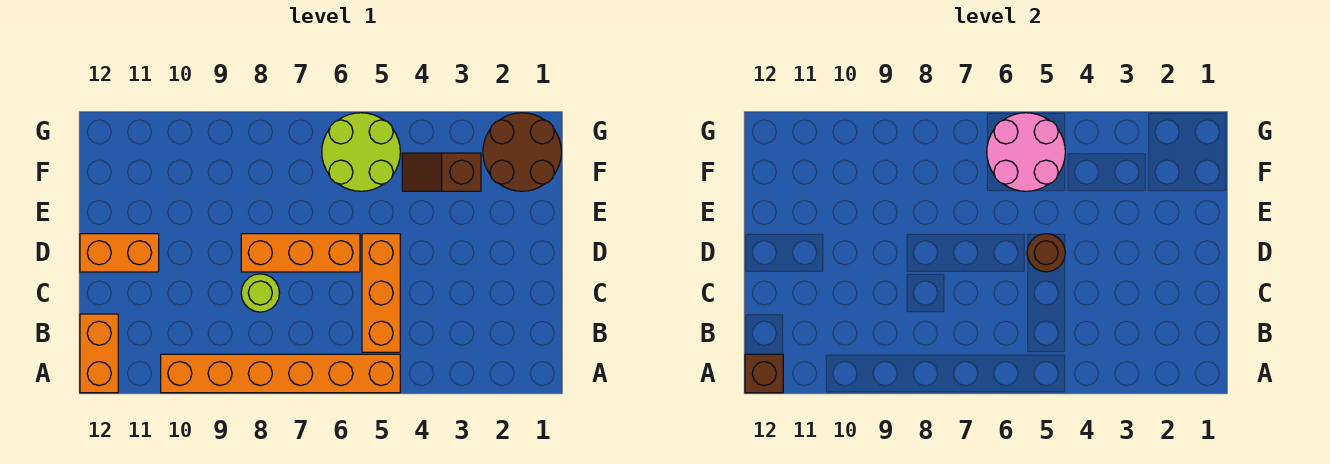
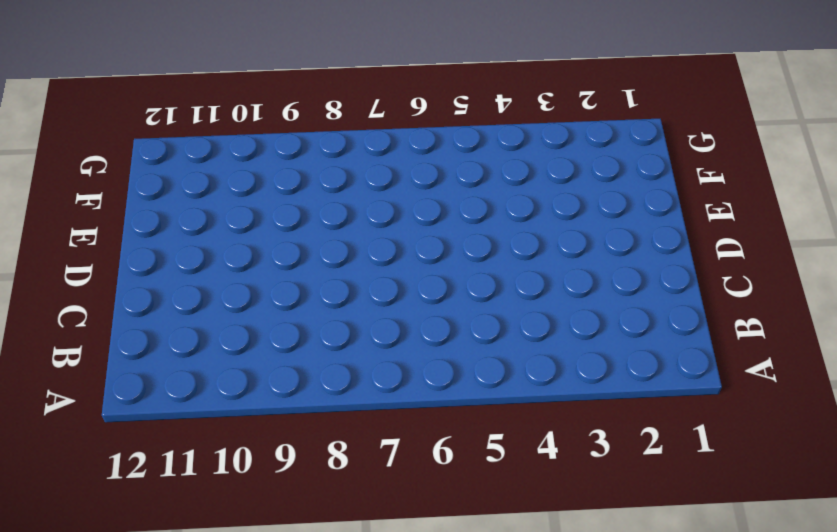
none -> orange 1x6 brick [161,354,400,393]
none -> orange 1x2 brick [80,314,118,393]
none -> orange 1x3 brick [362,234,400,352]

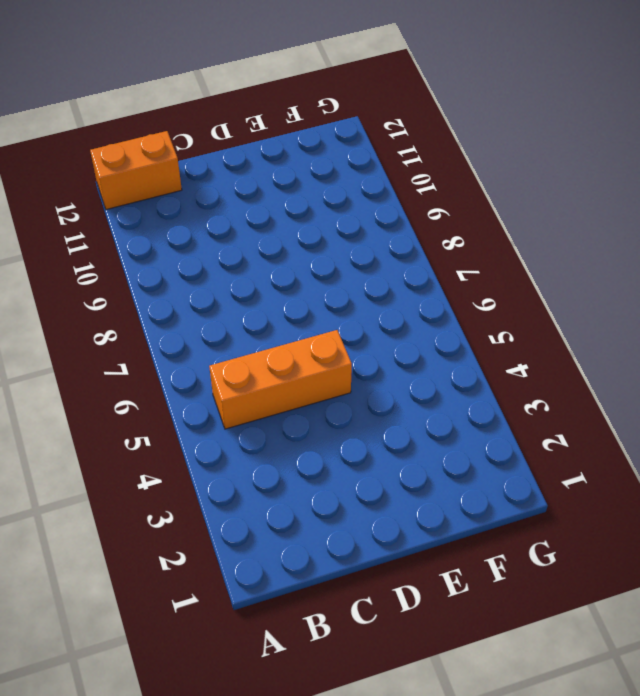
none -> orange 1x6 brick [161,354,400,393]
none -> lime 1x1 round brick [241,274,279,312]
none -> orange 1x3 brick [241,234,360,272]

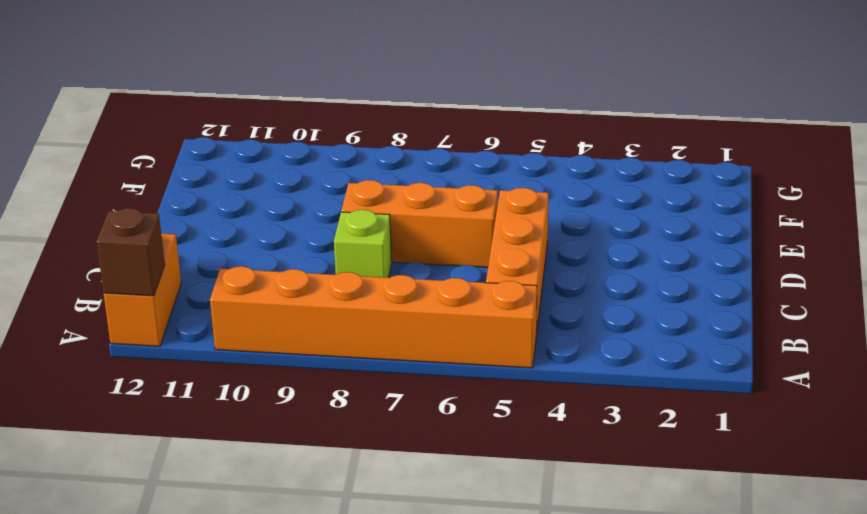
lime 1x1 brick [334,210,392,278] -> lime 1x1 round brick [241,274,279,312]
none -> orange 1x2 brick [80,234,159,272]
none -> brown 2x2 round brick [483,113,561,191]
none -> brown 1x2 slope [402,153,481,191]

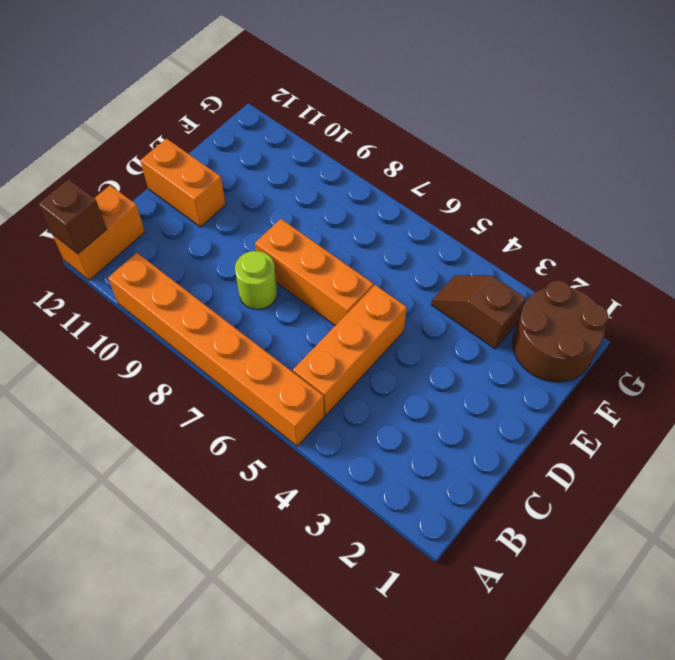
none -> lime 2x2 round brick [322,113,400,191]
none -> brown 1x1 round brick [1027,234,1065,272]
none -> pink 2x2 round brick [987,113,1065,191]

